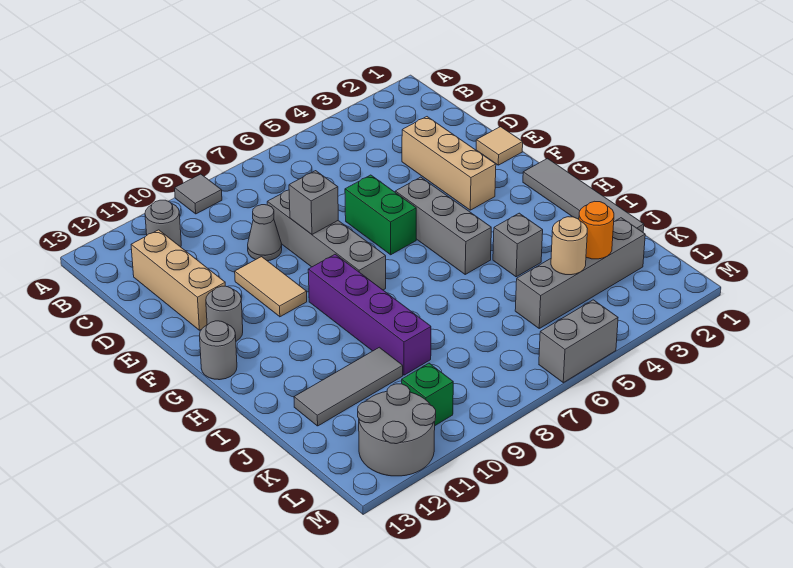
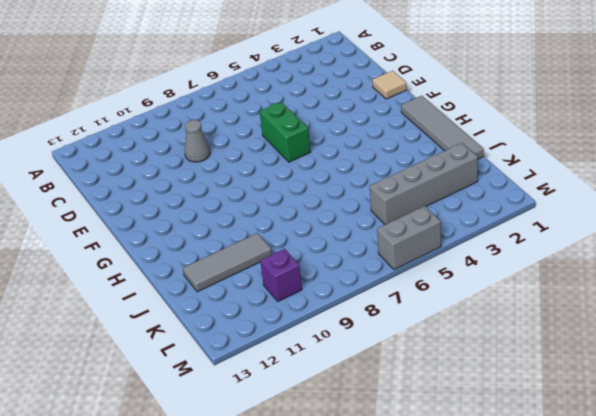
purple 1x1 brick [260,249,302,301] -> green 1x1 brick [402,363,453,425]
none -> grey 1x1 tile [175,174,222,214]
none -> grey 1x1 round brick [145,200,181,247]
none -> tan 1x3 brick [131,230,225,330]

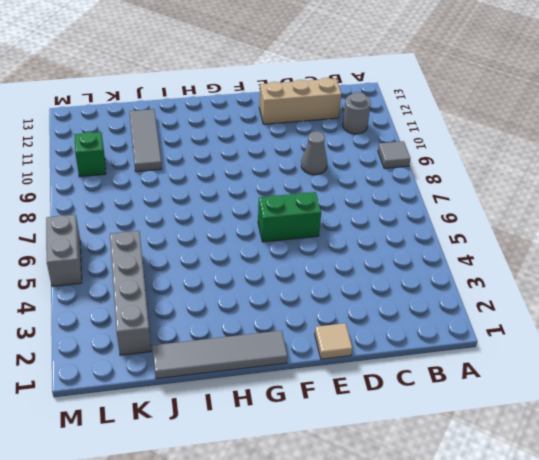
none -> tan 1x3 brick [402,117,496,210]
none -> grey 1x4 brick [267,190,386,290]
none -> tan 1x2 tile [235,257,307,317]

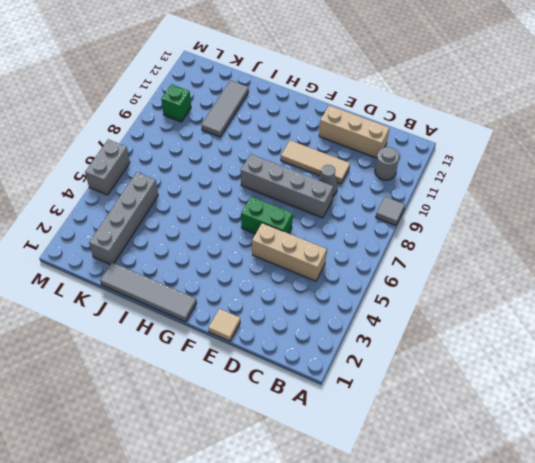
tan 1x3 brick [252,223,327,281] -> tan 1x3 brick moved to [402,117,496,210]
tan 1x3 tile [281,140,350,184] -> tan 1x2 tile [235,257,307,317]
none -> grey 1x3 brick [395,177,491,274]
none -> grey 1x1 round brick [206,286,243,341]
none -> purple 1x4 brick [308,254,431,375]

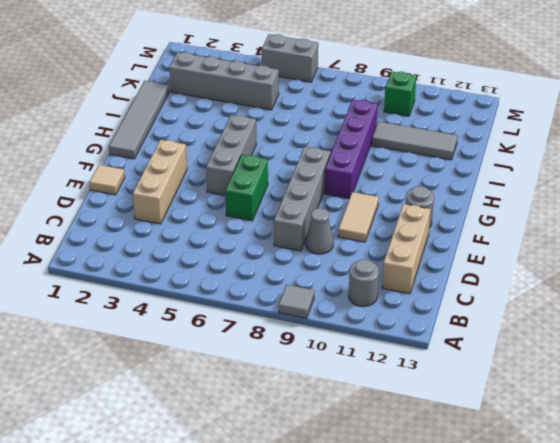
none -> grey 1x1 round brick [199,321,237,380]
none -> grey 1x1 brick [493,213,543,277]
none -> grey 2x2 round brick [358,384,436,476]

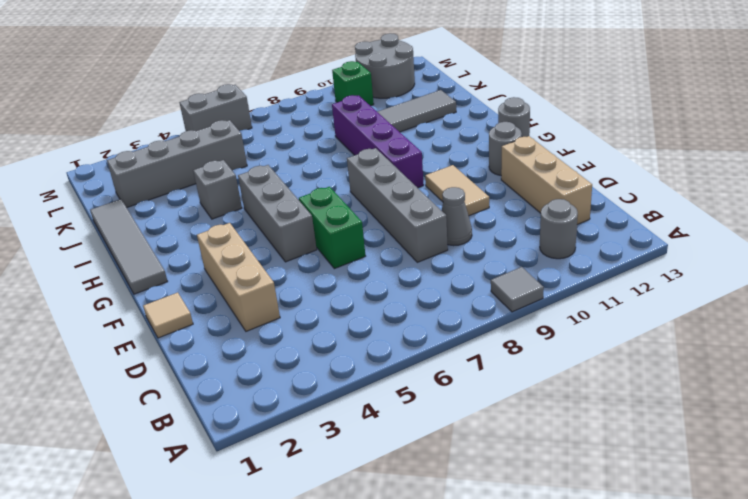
none -> grey 1x1 brick [289,171,338,234]
none -> orange 1x1 round brick [579,201,614,259]
none -> tan 1x1 round brick [551,217,587,275]

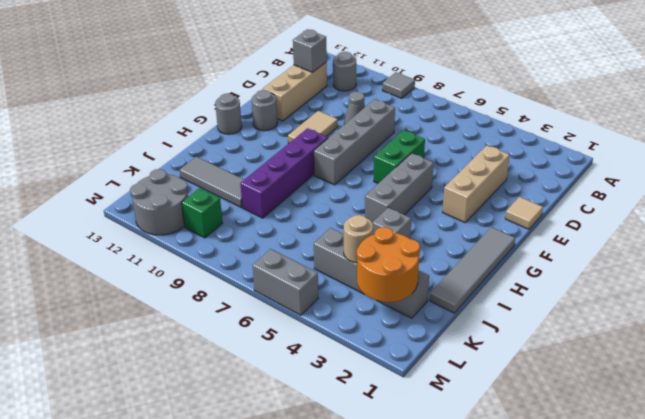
grey 1x1 brick [293,29,327,72] -> grey 1x1 brick moved to [289,171,338,234]
orange 2x2 round brick [357,227,420,302] -> orange 1x1 round brick [579,201,614,259]

